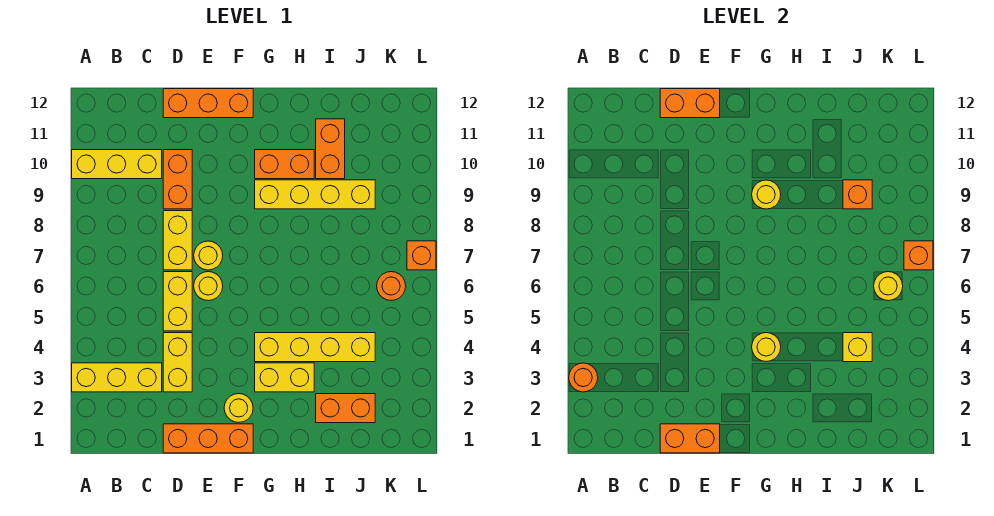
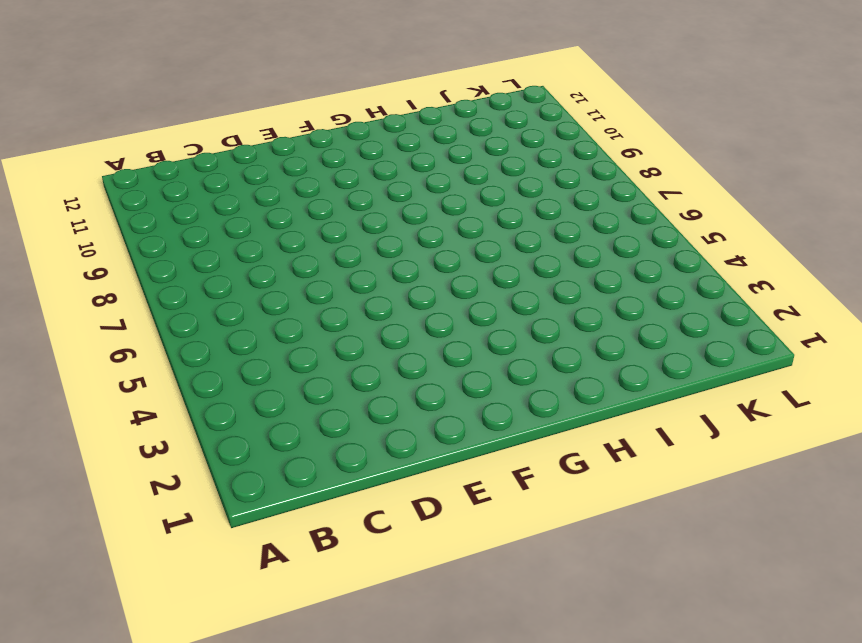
none -> yellow 1x3 brick [72,363,162,392]
none -> yellow 1x3 brick [72,150,162,179]
none -> orange 1x3 brick [163,424,253,453]

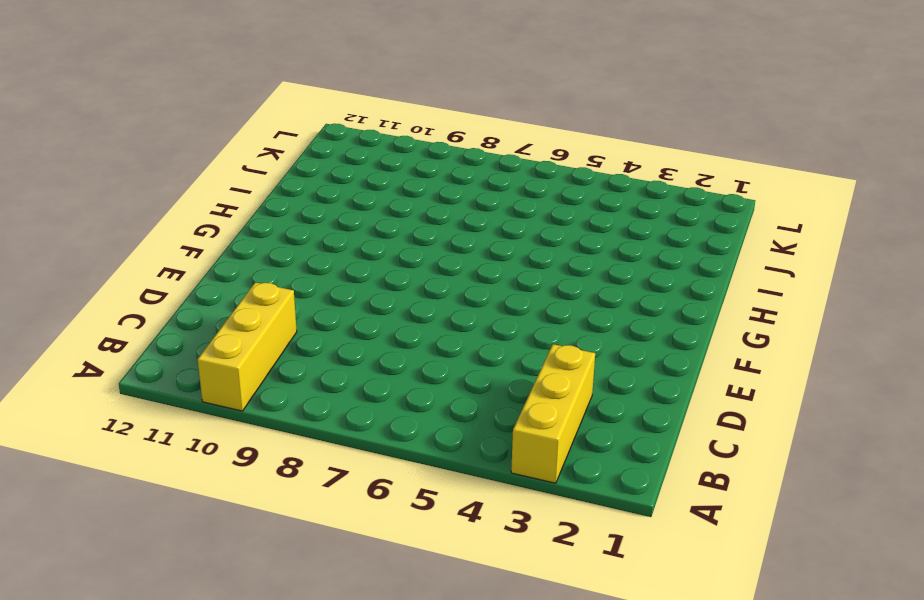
none -> orange 1x3 brick [163,424,253,453]
none -> yellow 1x2 brick [163,333,192,392]
none -> yellow 1x2 brick [163,272,192,331]

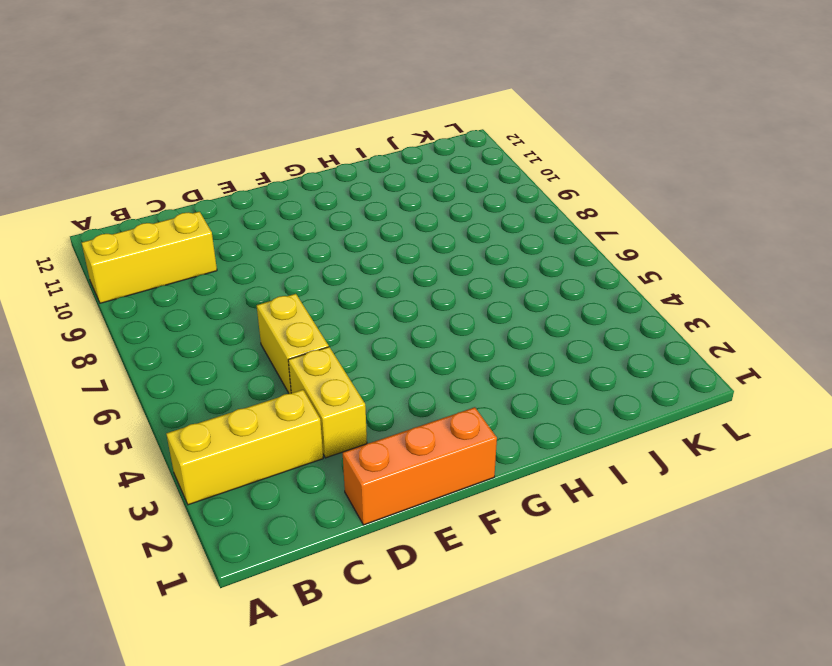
none -> yellow 1x2 brick [163,211,192,270]
none -> orange 1x2 brick [163,150,192,209]
none -> orange 1x3 brick [163,89,253,118]

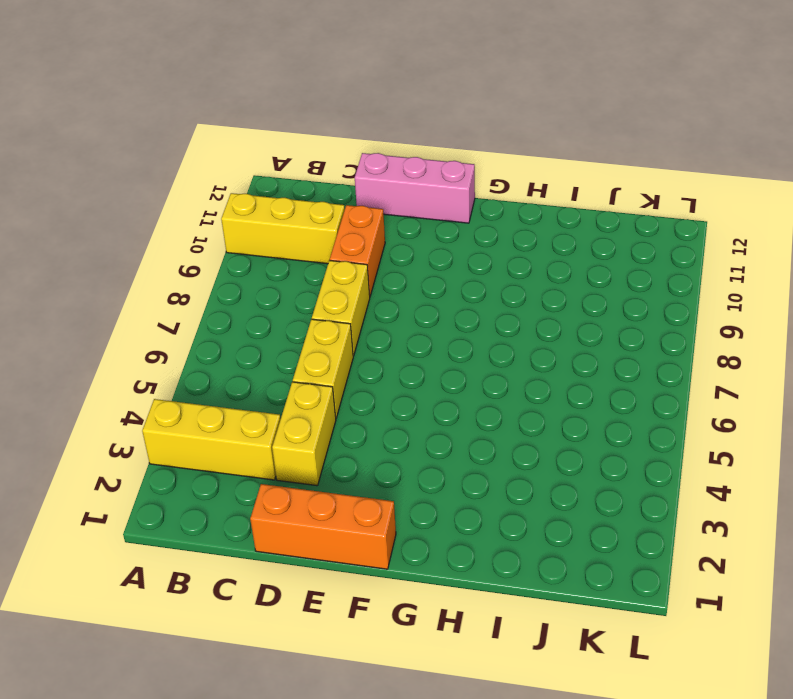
pink 1x3 brick [355,153,475,223] -> orange 1x3 brick [163,89,253,118]
none -> yellow 1x1 round brick [194,272,223,301]
none -> yellow 1x1 round brick [194,241,223,270]
none -> yellow 1x1 round brick [224,394,253,423]

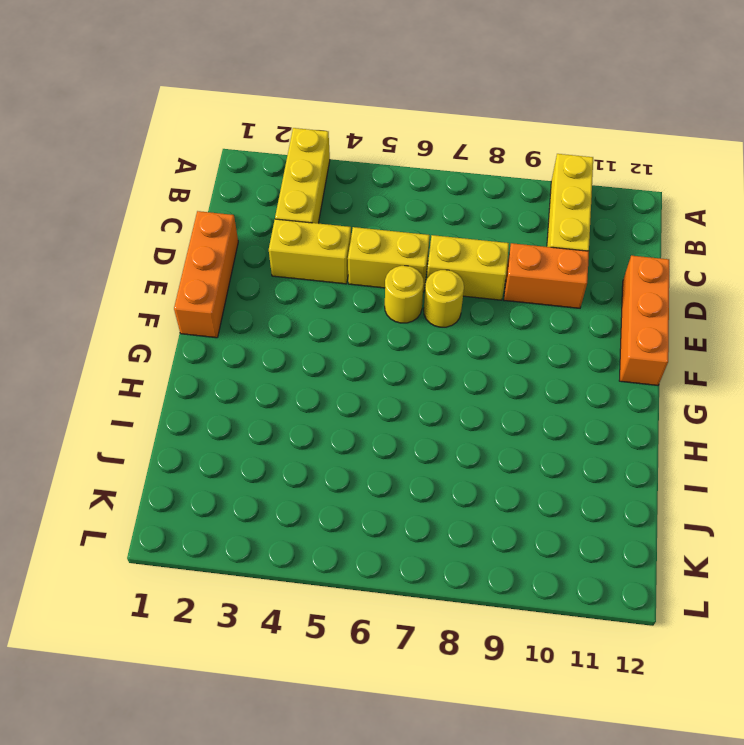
none -> yellow 1x1 round brick [224,394,253,423]
none -> yellow 1x2 brick [255,363,314,392]
none -> yellow 1x4 brick [255,333,375,362]

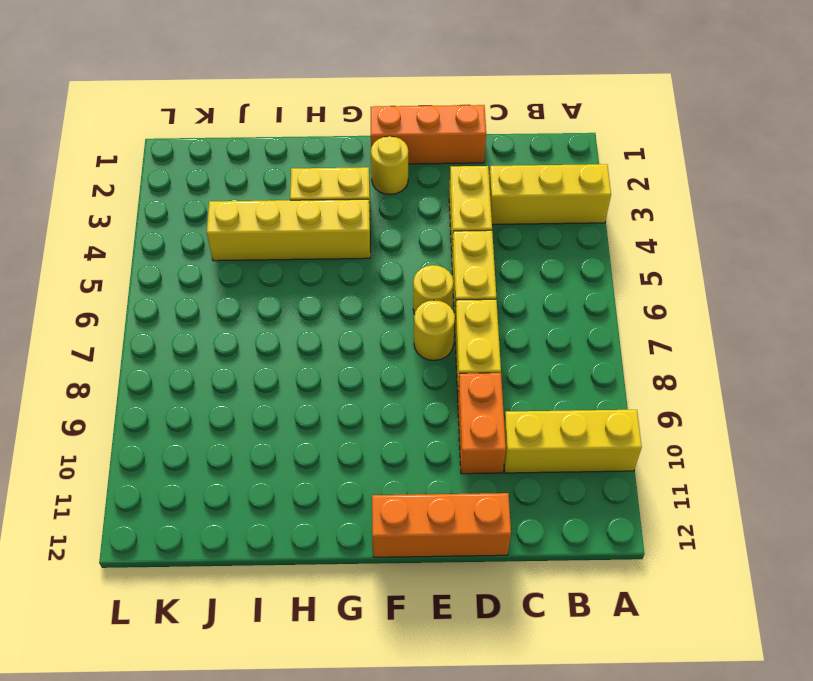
none -> yellow 1x4 brick [255,180,375,209]
none -> orange 1x2 brick [255,150,314,179]
none -> orange 1x2 brick [316,394,375,423]

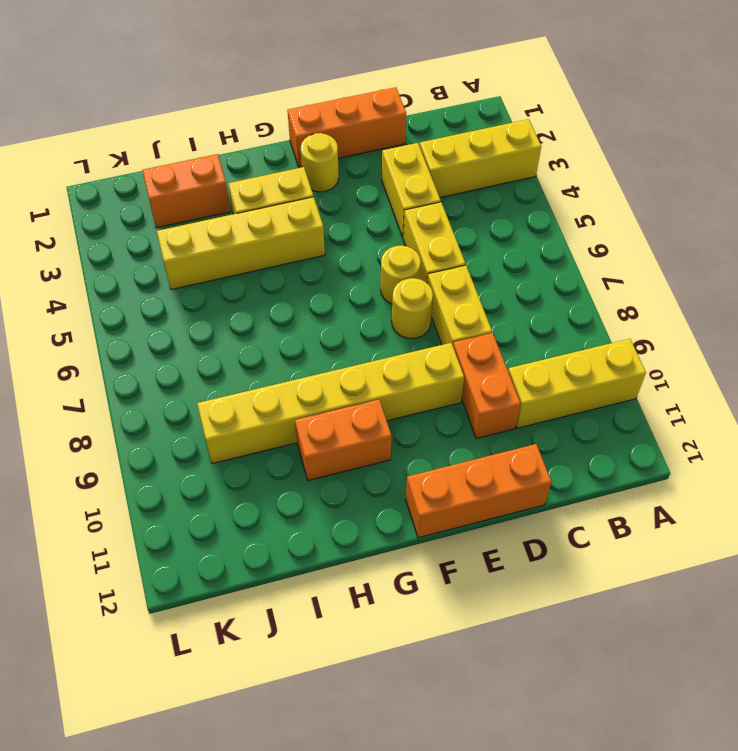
yellow 1x6 brick [197,343,464,464] -> yellow 1x4 brick [255,180,375,209]
none -> orange 1x2 brick [316,119,345,179]
none -> orange 1x1 round brick [377,272,406,301]
none -> orange 1x1 brick [407,241,436,270]

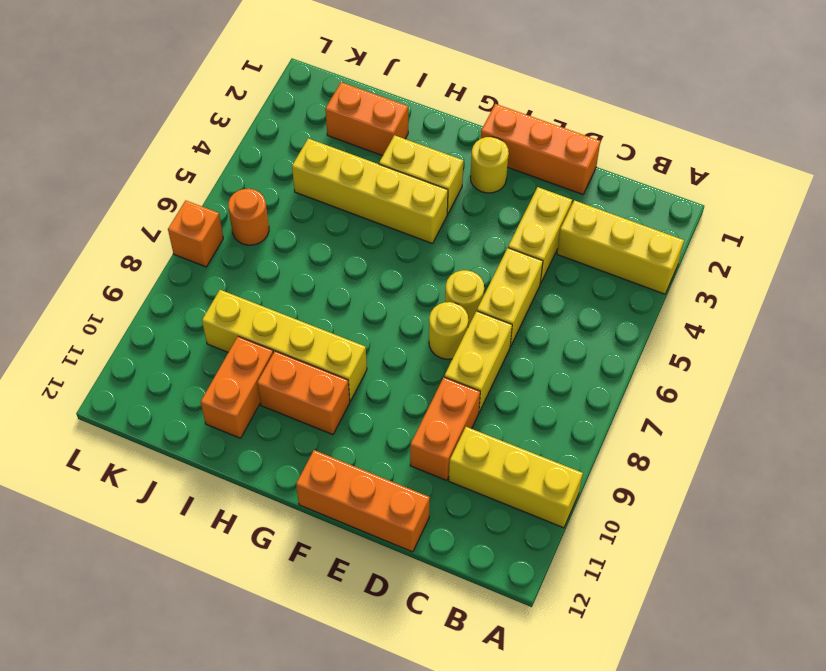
none -> orange 1x1 round brick [569,363,598,392]
none -> orange 1x2 brick [660,424,720,453]
none -> orange 1x2 brick [660,89,720,118]

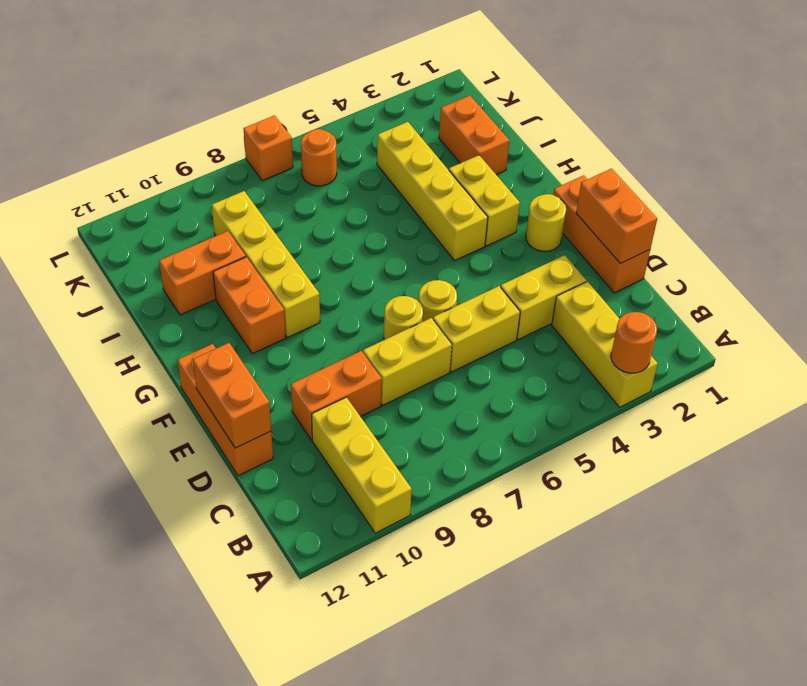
none -> yellow 1x1 round brick [752,333,781,362]
none -> yellow 1x1 round brick [752,180,781,209]
none -> yellow 1x1 brick [843,333,872,362]

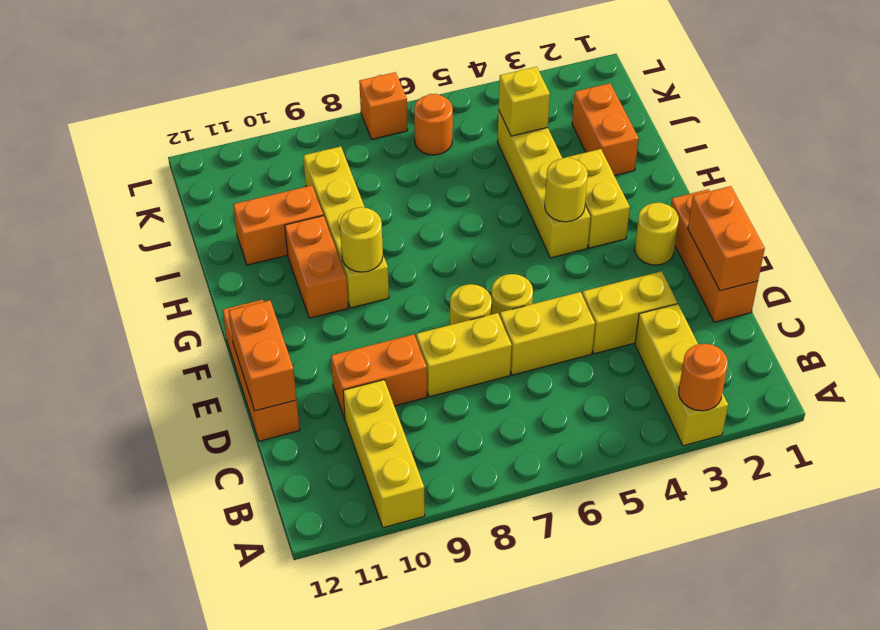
none -> orange 1x1 brick [843,180,872,209]
none -> yellow 1x1 round brick [874,272,903,301]
none -> orange 1x1 brick [904,241,933,270]

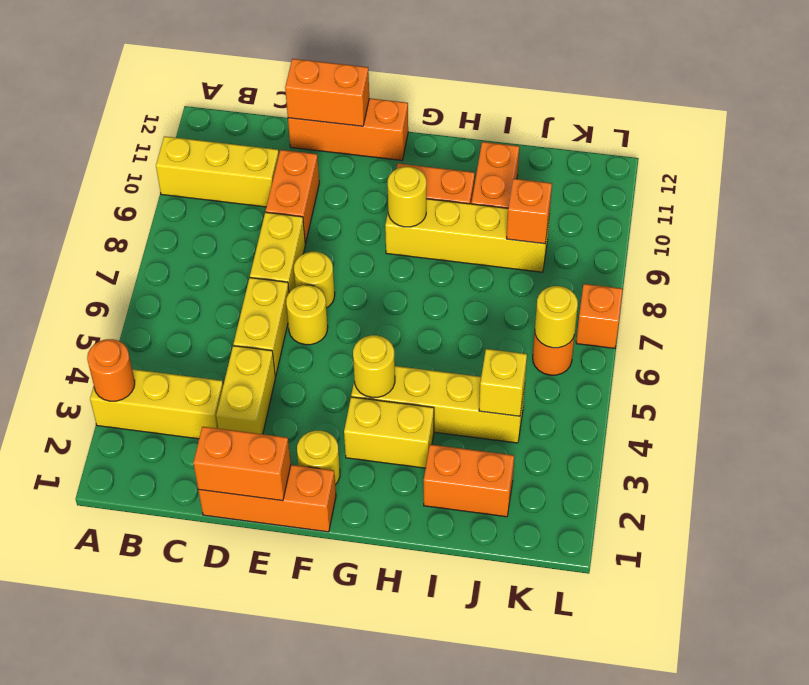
none -> orange 1x1 brick [904,241,933,270]

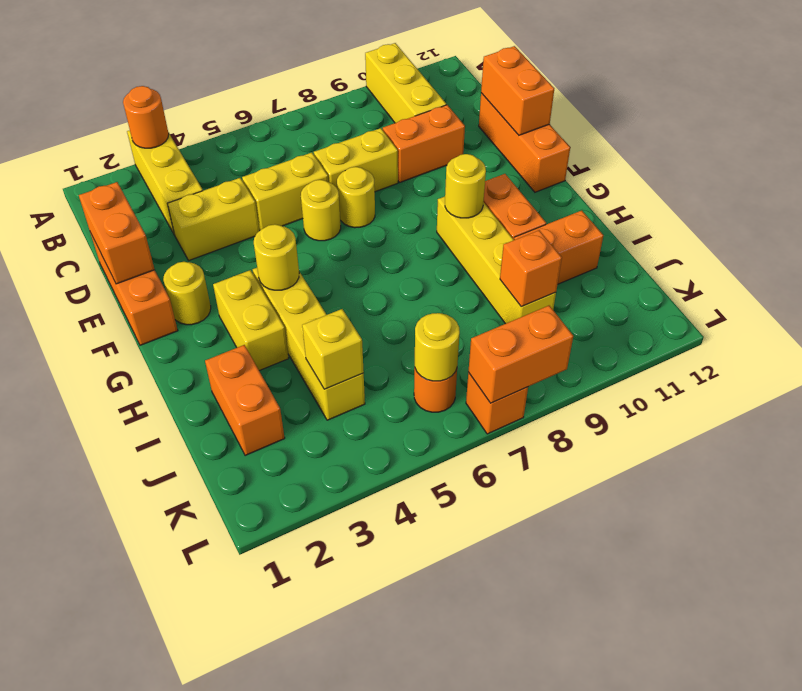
orange 1x2 brick [468,306,573,403] -> orange 1x1 brick [904,241,933,270]

